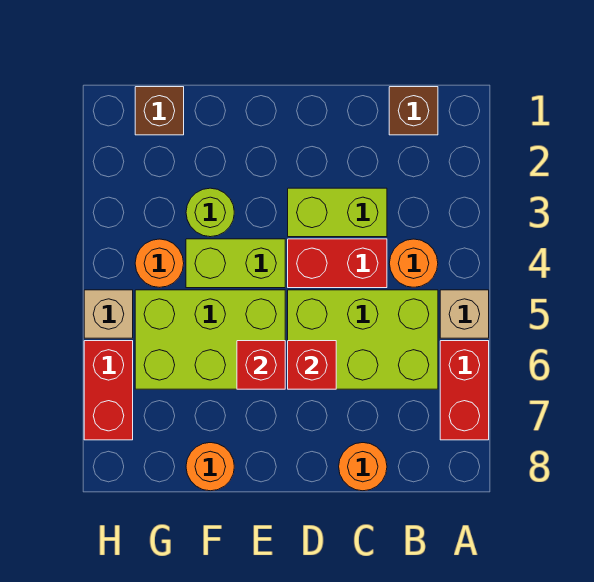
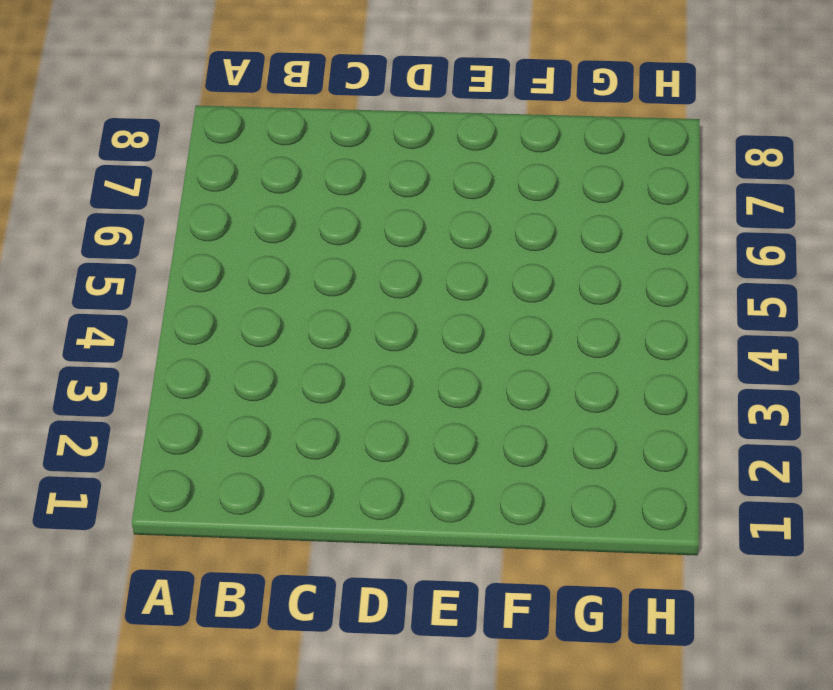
none -> tan 1x1 brick [440,290,489,338]
none -> red 1x2 brick [440,341,489,440]
none -> brown 1x1 brick [389,87,438,135]

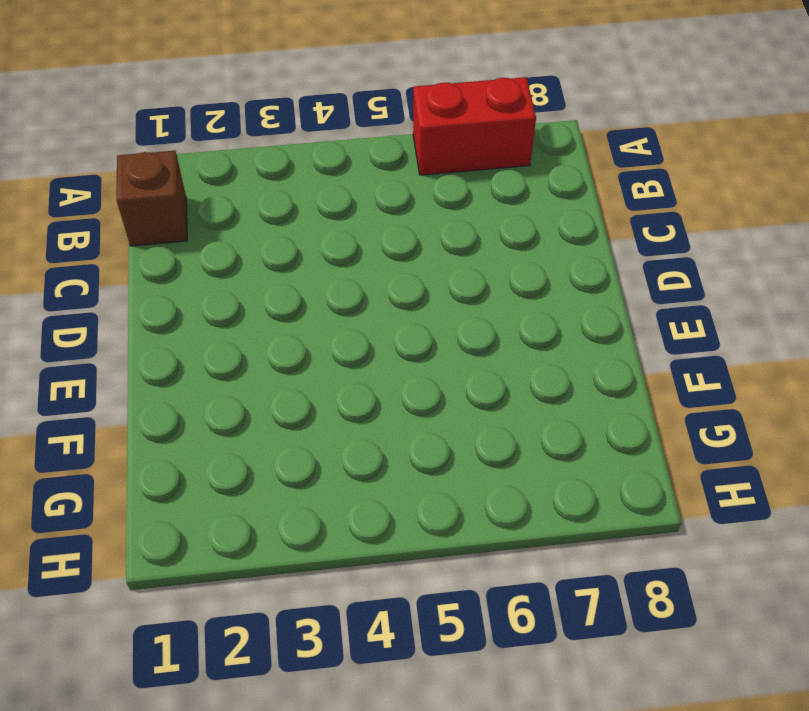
none -> tan 1x1 brick [440,290,489,338]
none -> orange 1x1 round brick [389,239,438,287]
none -> lime 2x3 brick [288,290,438,389]

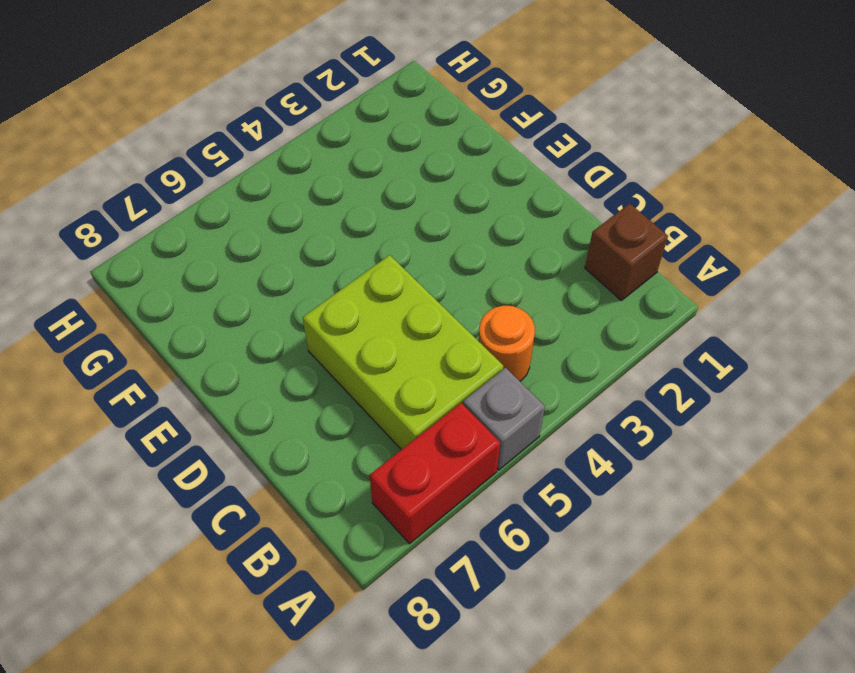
grey 1x1 brick [463,368,545,470] -> tan 1x1 brick [440,290,489,338]
none -> lime 1x2 brick [288,188,387,237]
none -> red 1x2 brick [288,239,387,288]
none -> orange 1x1 round brick [339,443,387,491]

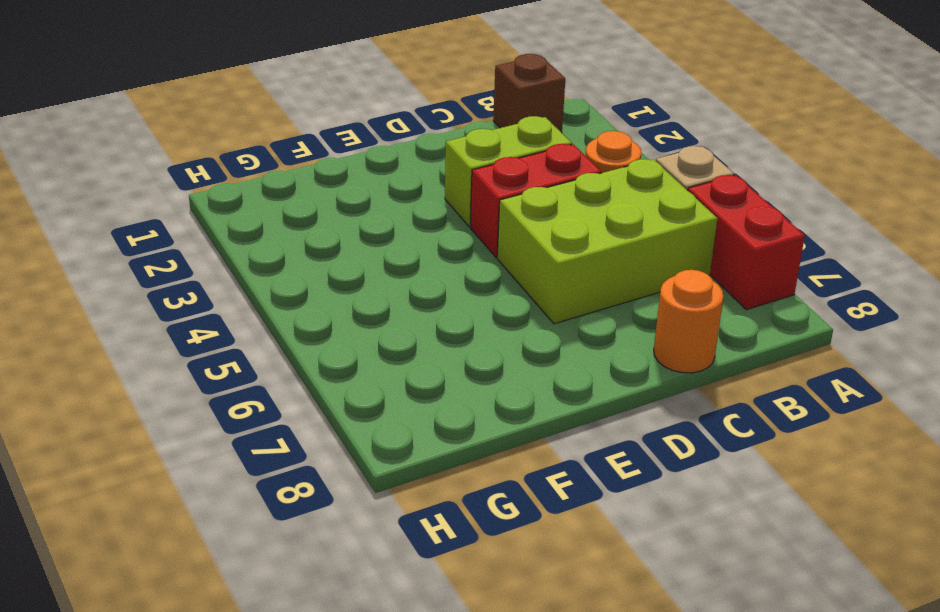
none -> lime 1x2 brick [186,239,285,288]
none -> lime 2x3 brick [135,290,285,389]
none -> lime 1x1 round brick [186,188,234,237]

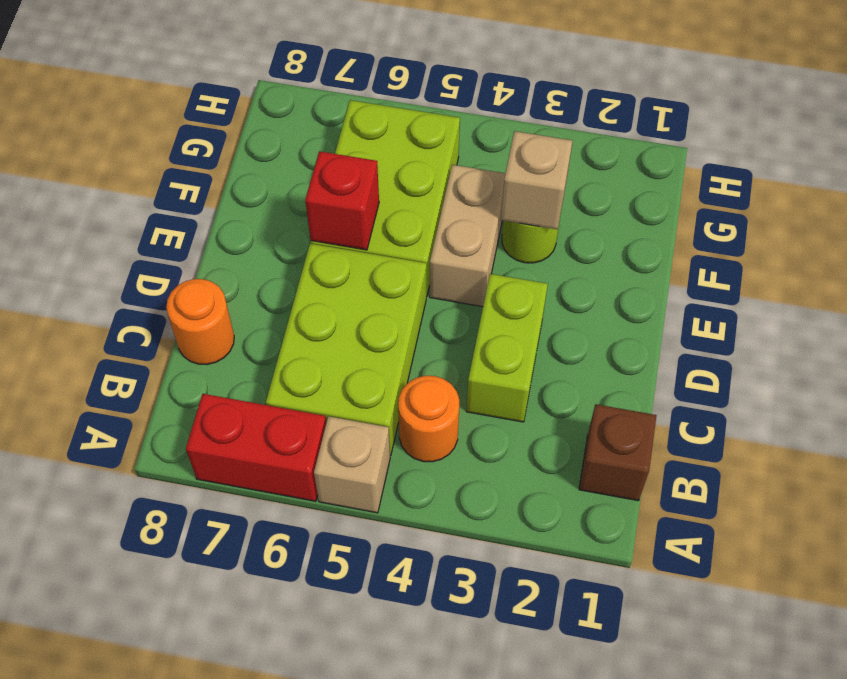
tan 1x2 brick [430,165,505,307] -> lime 1x2 brick [186,239,285,288]
tan 1x1 brick [501,131,572,229] -> tan 1x1 brick moved to [84,290,133,338]
none -> red 1x2 brick [288,239,387,288]
none -> orange 1x1 round brick [186,443,234,491]
none -> brown 1x1 brick [135,87,184,135]

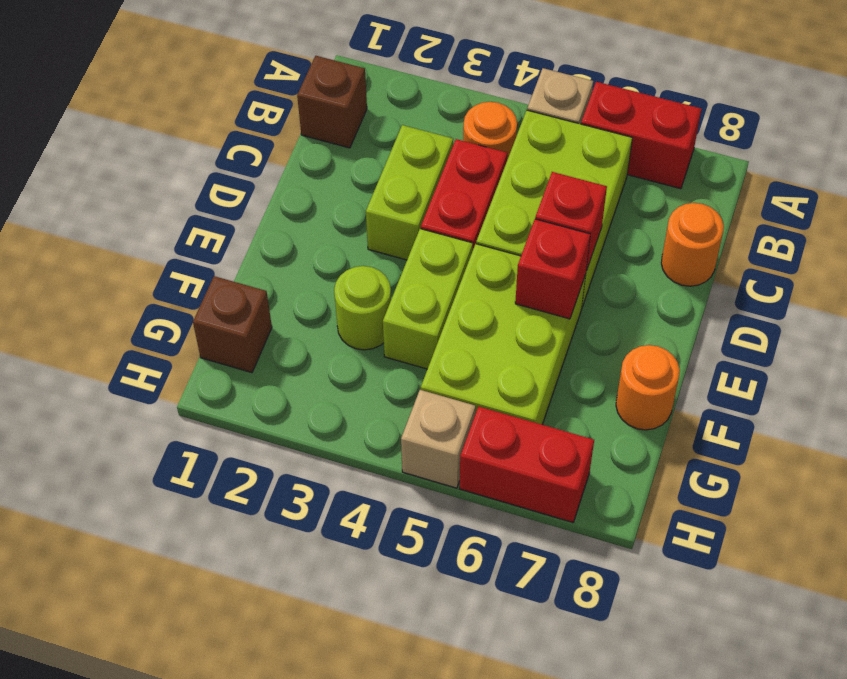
none -> orange 1x1 round brick [135,239,184,287]

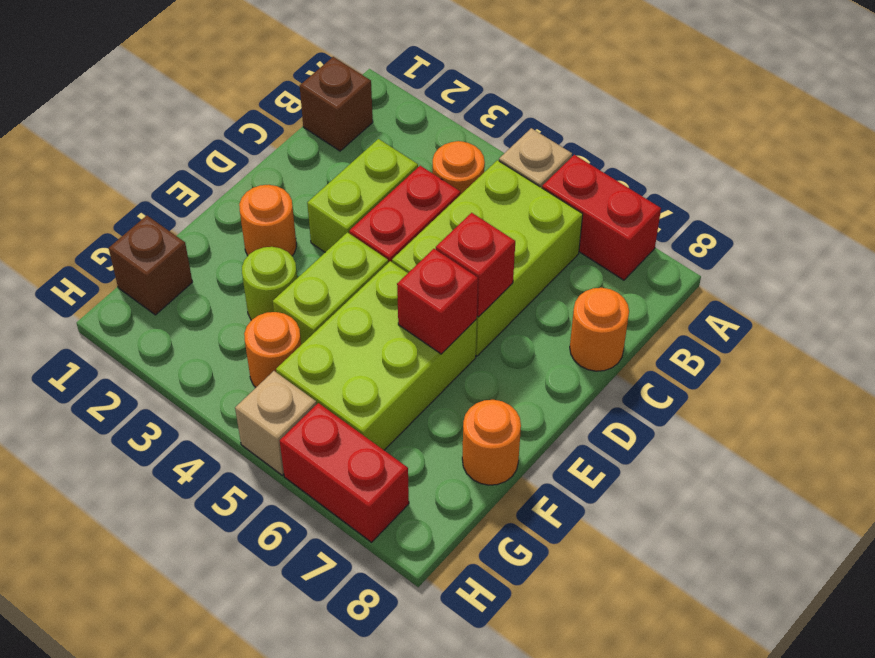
orange 1x1 round brick [239,185,296,256] -> none

